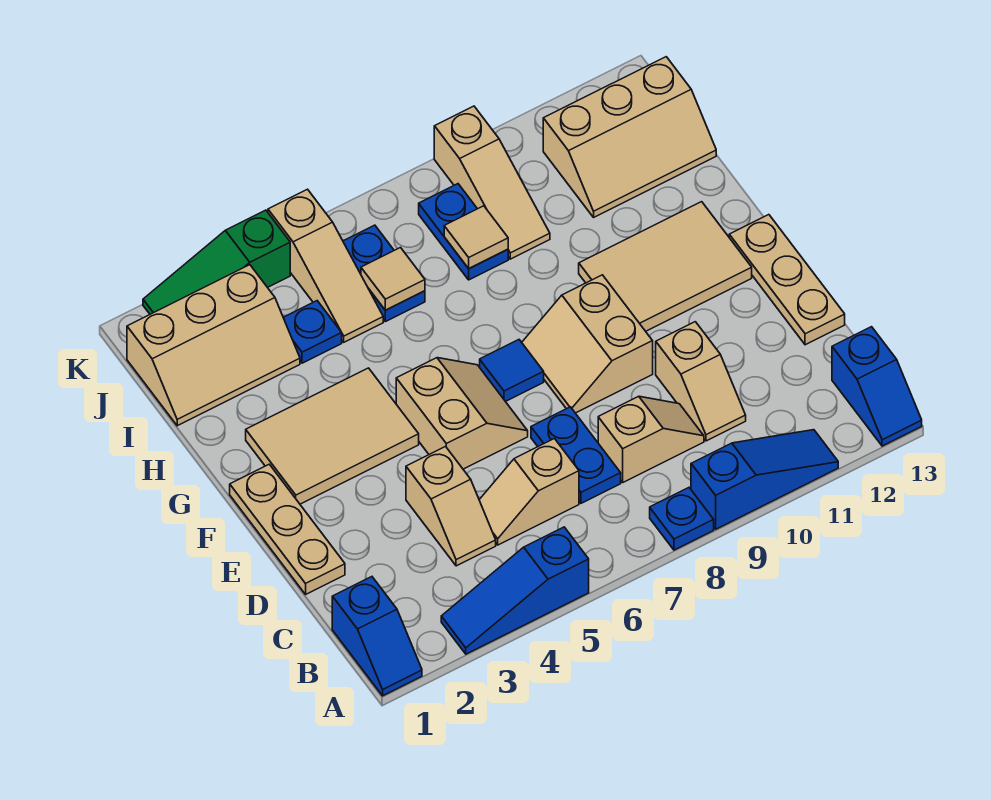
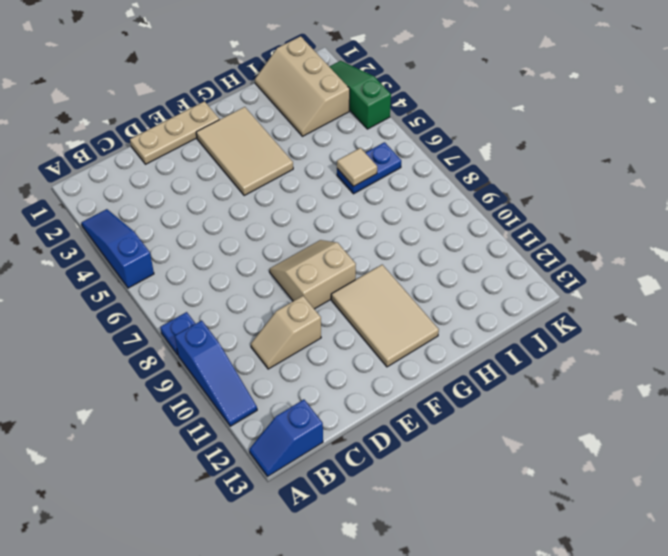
none -> blue 1x2 slope [332,577,422,696]
none -> tan 1x2 slope [406,447,496,566]
none -> tan 1x2 slope [479,439,579,545]

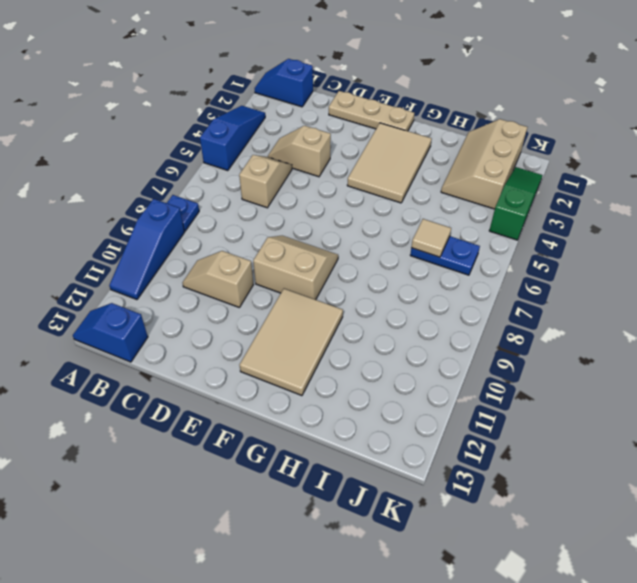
none -> blue 1x2 plate [531,407,621,503]
none -> tan 1x2 slope [598,396,704,482]
none -> tan 1x3 plate [729,215,845,345]

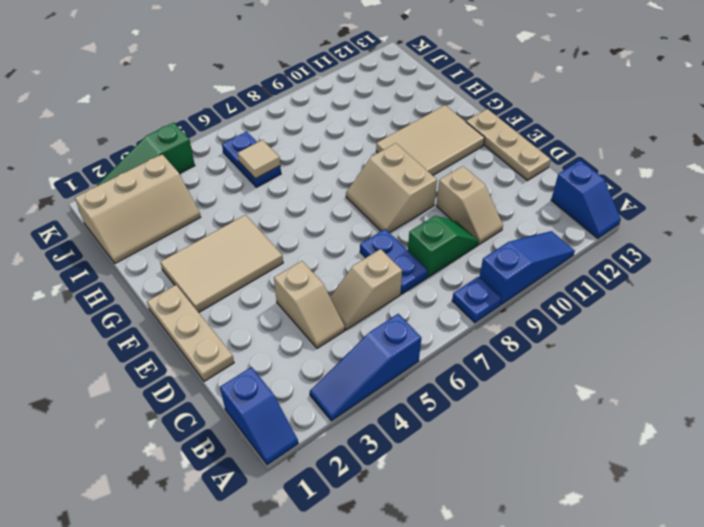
green 1x2 slope [408,216,479,277] -> tan 1x2 slope [598,396,704,482]
none -> tan 2x2 slope [396,358,528,469]
none -> blue 1x1 tile [480,340,544,402]
none -> blue 1x1 plate [283,301,342,363]

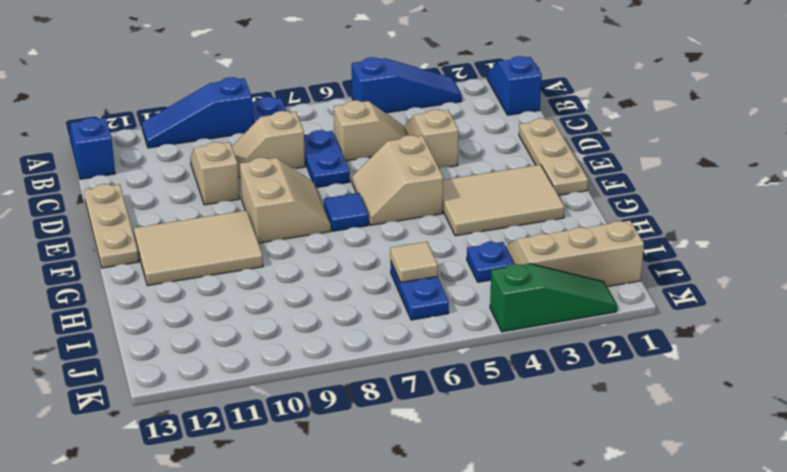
none -> tan 1x3 slope [268,189,383,342]
none -> blue 1x2 plate [419,184,508,280]
none -> tan 1x3 slope [434,106,550,259]

